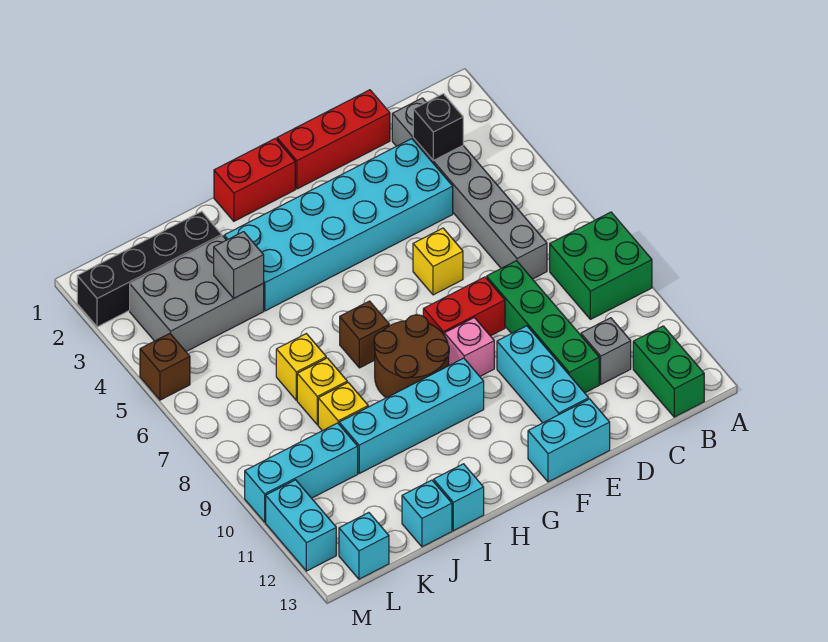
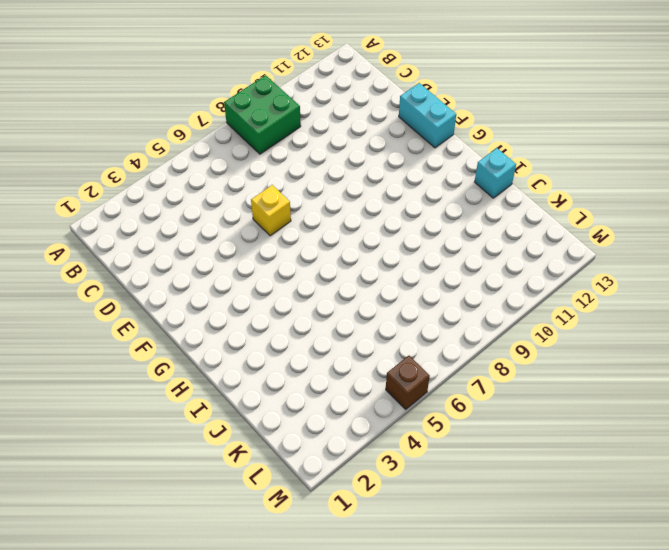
none -> green 1x2 brick [633,326,704,417]
none -> grey 1x6 brick [392,98,547,279]
none -> grey 1x1 brick [581,318,631,384]

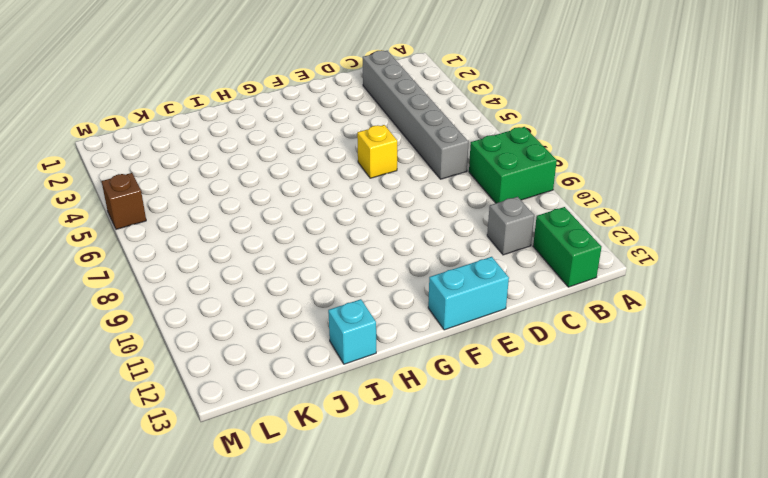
none -> red 1x3 brick [277,90,390,189]
none -> cyan 2x6 brick [224,139,453,311]
none -> green 1x4 brick [487,261,599,393]

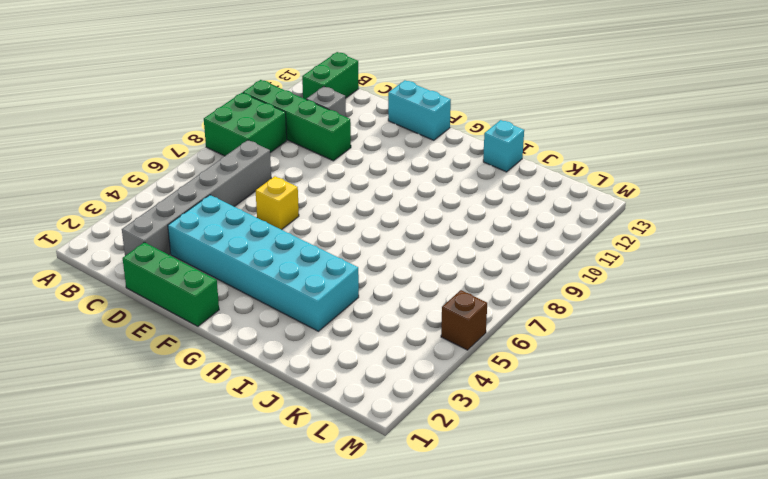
green 1x4 brick [243,80,351,161] -> green 1x4 brick turned to [487,261,599,393]
green 1x3 brick [123,242,219,326] -> red 1x3 brick [277,90,390,189]
none -> red 1x2 brick [423,277,505,336]
none -> cyan 1x3 brick [497,326,589,423]
none -> pink 1x1 brick [444,318,494,376]

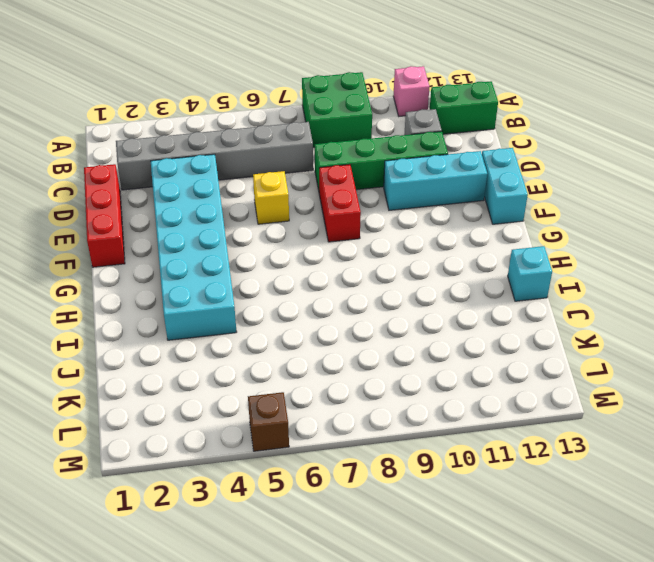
pink 1x1 brick [393,66,430,116] -> pink 1x1 brick moved to [444,318,494,376]
none -> red 1x2 brick [214,138,295,221]
none -> brown 2x2 round brick [374,315,449,398]
none -> cyan 1x4 brick [339,358,484,473]

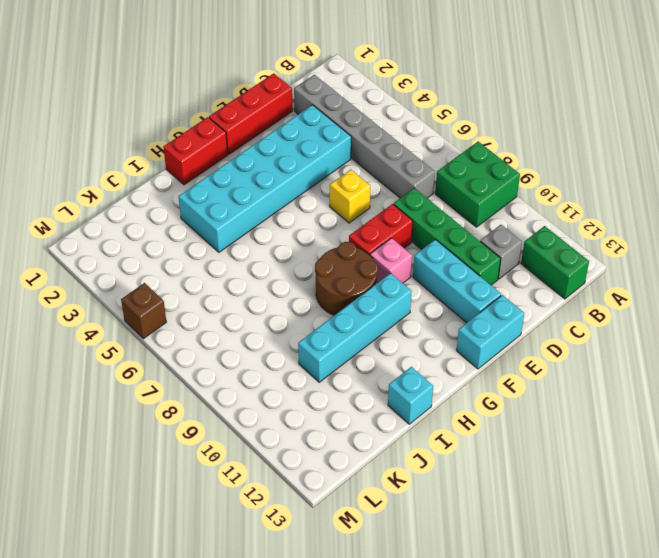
none -> brown 1x1 brick [340,301,389,368]
none -> black 1x4 brick [77,211,222,327]
none -> grey 2x3 brick [130,236,264,352]

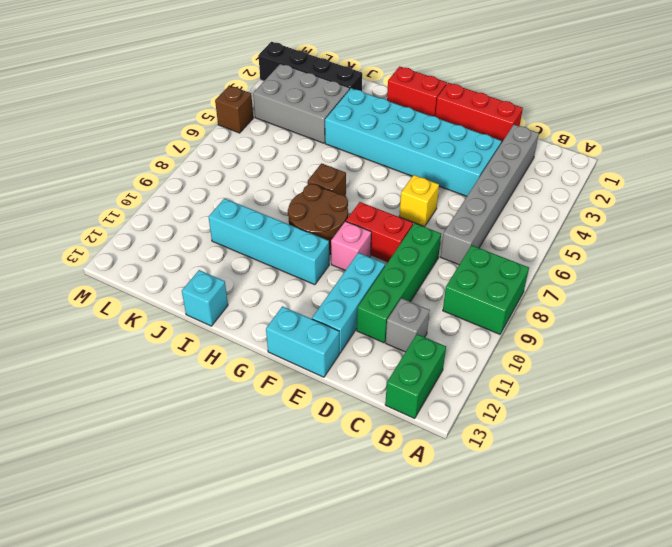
none -> yellow 1x1 brick [276,334,326,400]
none -> yellow 1x1 brick [297,358,347,425]
none -> yellow 1x1 brick [318,383,368,431]

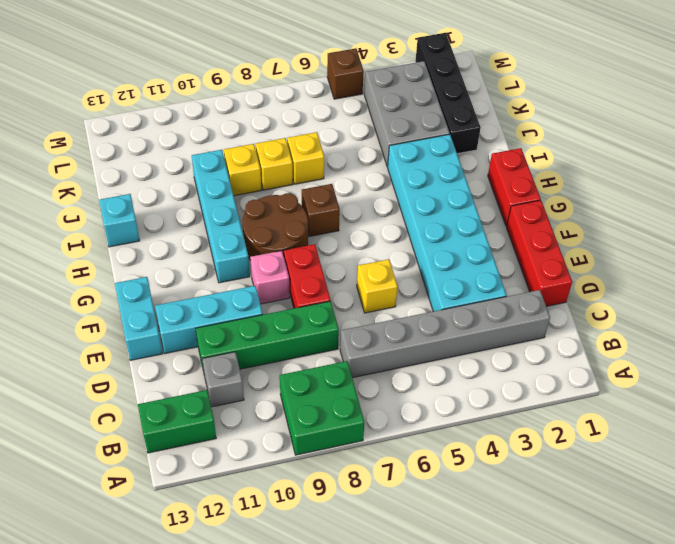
none -> cyan 1x1 brick [402,480,452,547]
none -> cyan 1x3 brick [245,423,358,522]
none -> cyan 1x1 brick [339,513,389,579]

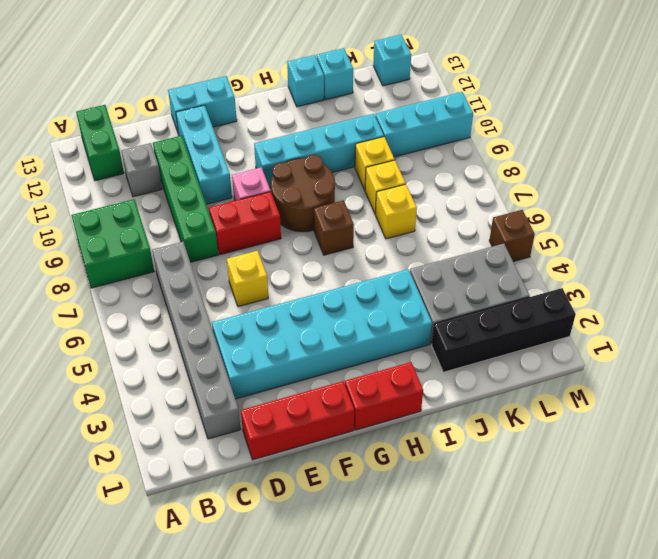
none -> cyan 1x2 brick [266,480,336,571]
none -> black 1x1 brick [413,94,463,160]
none -> grey 1x1 brick [214,232,264,298]

